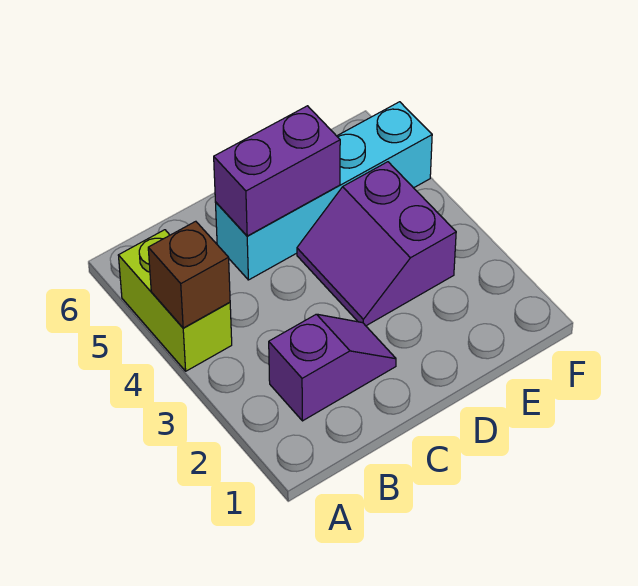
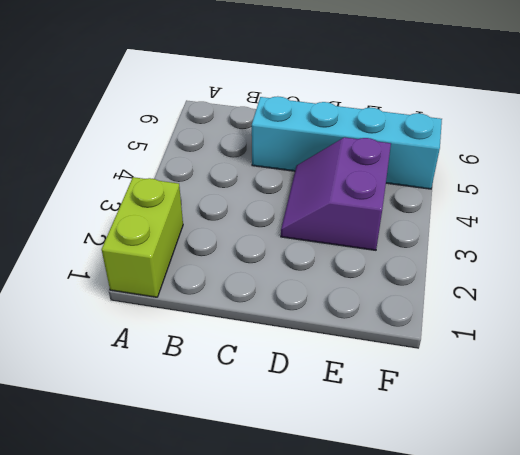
lime 1x2 brick [102,177,183,297] -> lime 1x2 brick moved to [118,230,232,371]
none -> purple 1x2 slope [269,314,396,421]
none -> brown 1x1 brick [148,221,230,328]

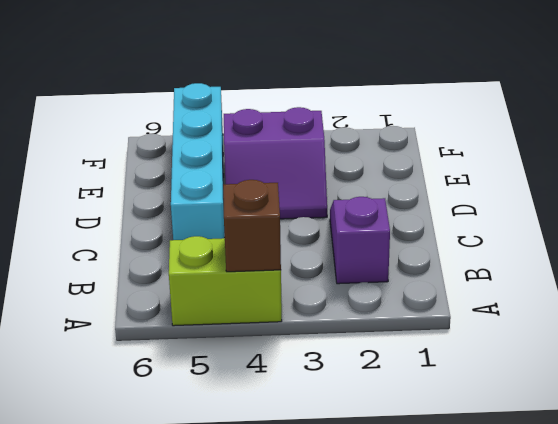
none -> purple 1x2 brick [214,106,340,236]

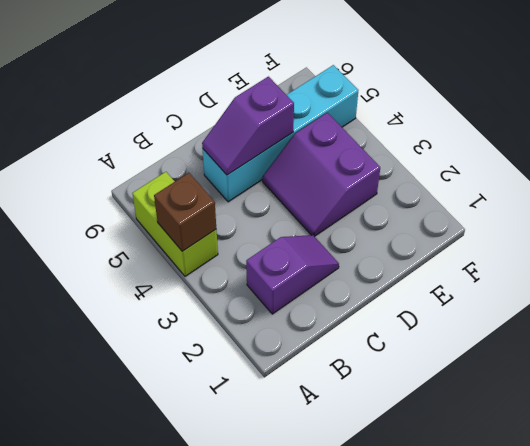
purple 1x2 slope [202,77,294,175] -> purple 1x2 brick [214,106,340,236]

